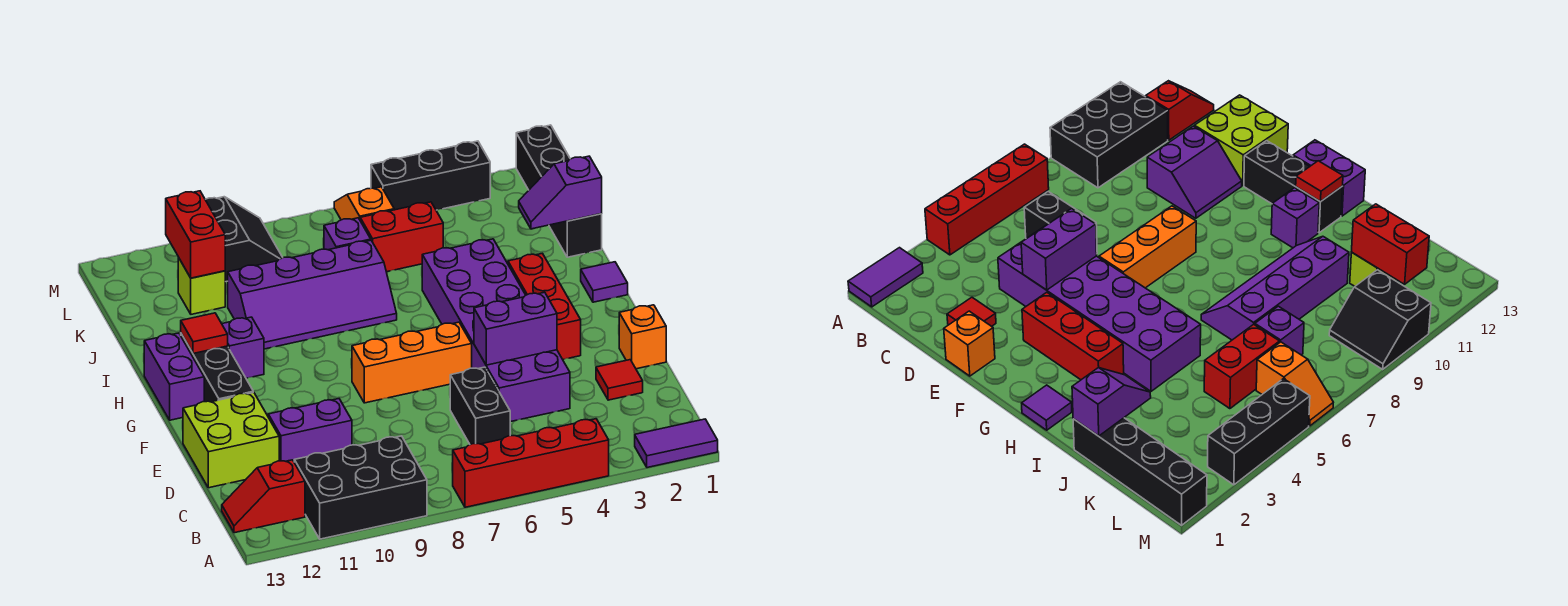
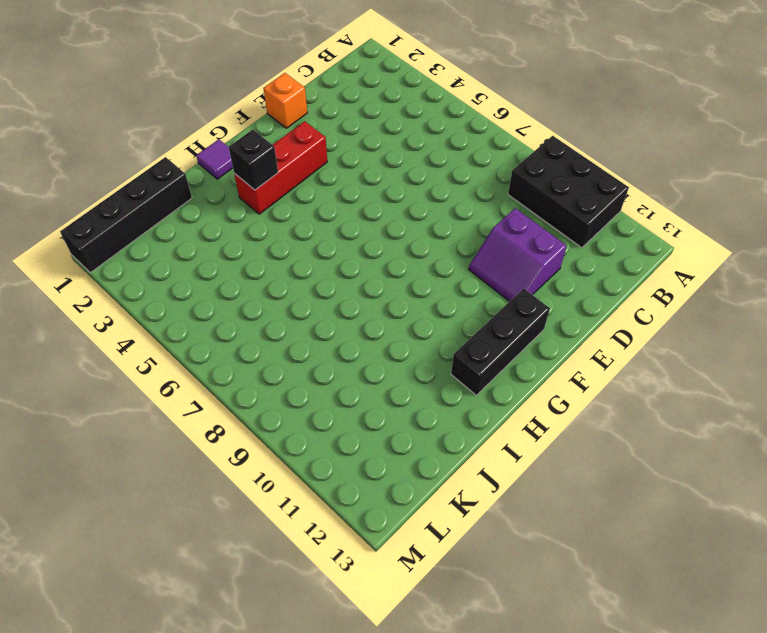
black 1x1 brick [229,130,278,190] -> none
none -> purple 1x2 tile [635,419,718,468]
none -> red 1x4 brick [453,419,609,507]
none -> red 1x2 slope [222,460,305,533]

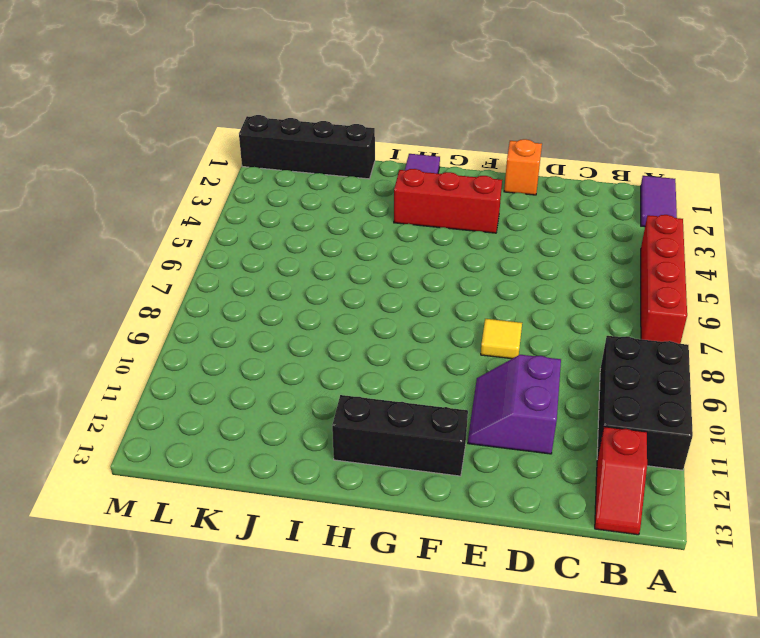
yellow 1x1 tile [481,319,522,359] -> none
none -> black 1x2 brick [450,367,510,445]
none -> red 1x1 tile [596,360,643,400]
none -> purple 2x6 brick [422,239,570,422]

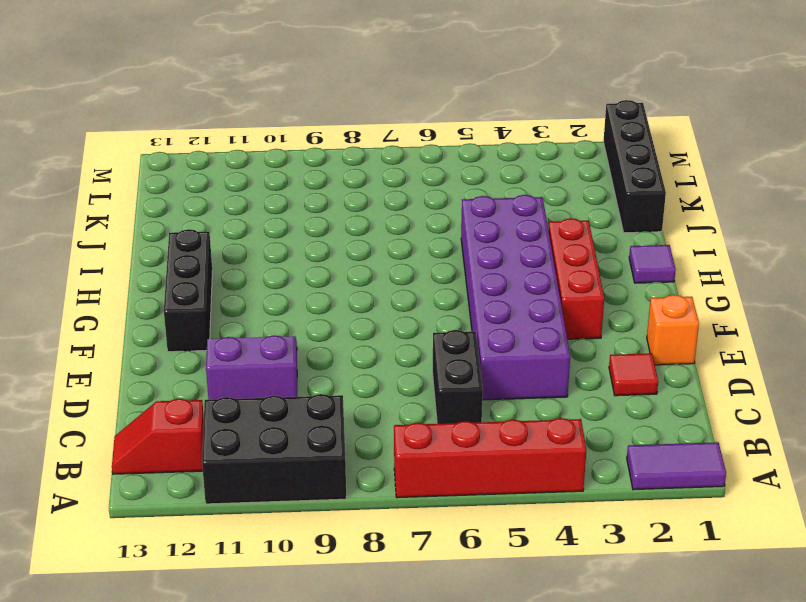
none -> lime 2x2 brick [183,392,279,488]
none -> orange 1x3 brick [352,322,472,403]
none -> purple 1x2 brick [144,333,204,420]

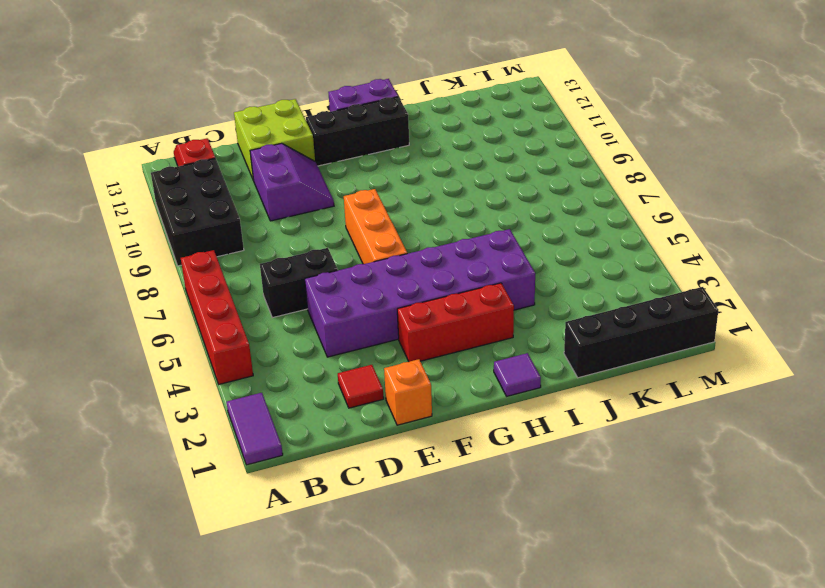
none -> purple 1x1 brick [222,317,264,378]
none -> purple 2x4 slope [228,240,397,349]
none -> red 1x2 brick [360,202,443,272]

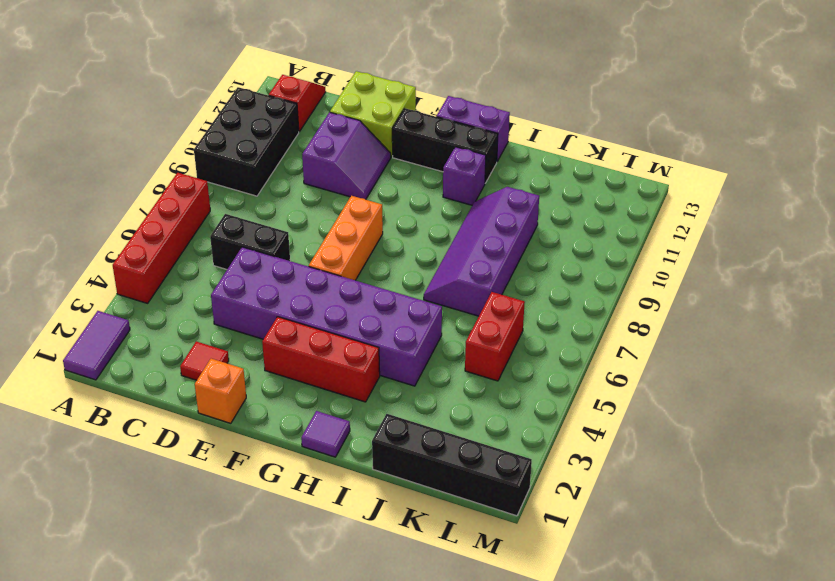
none -> purple 1x1 brick [324,218,371,250]
none -> lime 1x1 brick [178,258,225,314]
none -> orange 1x2 slope [334,187,394,220]

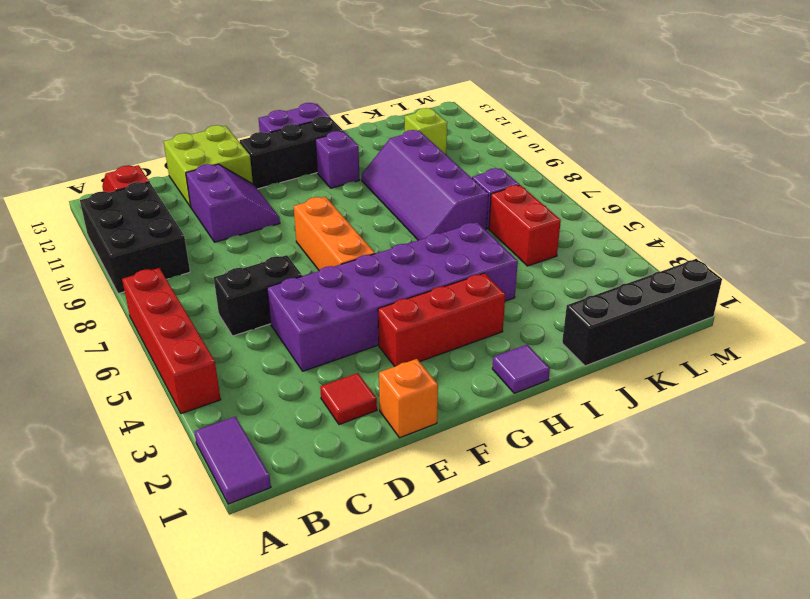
none -> orange 1x2 slope [334,187,394,220]
none -> black 2x2 slope [205,197,283,282]
none -> black 1x3 brick [371,141,490,210]

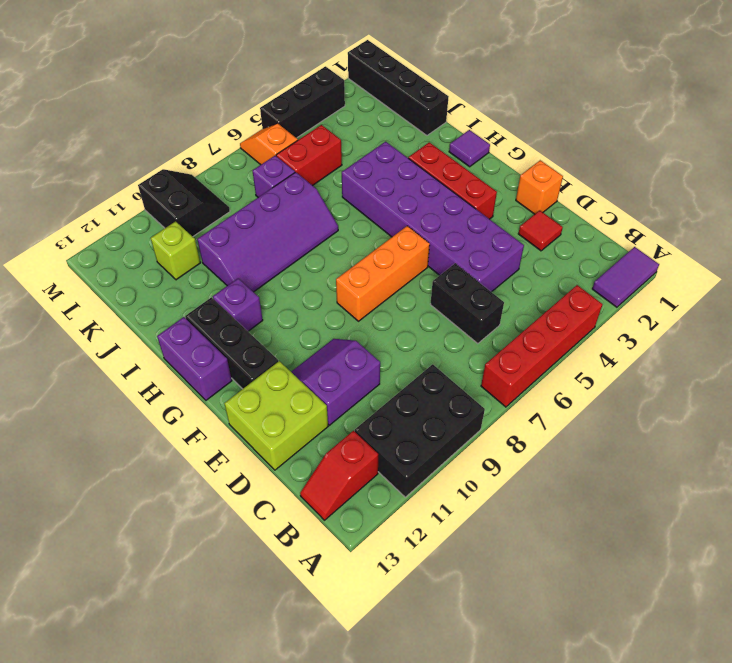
none -> purple 1x2 brick [474,292,557,365]
none -> red 1x1 tile [181,313,228,354]
none -> purple 1x2 slope [519,156,602,229]

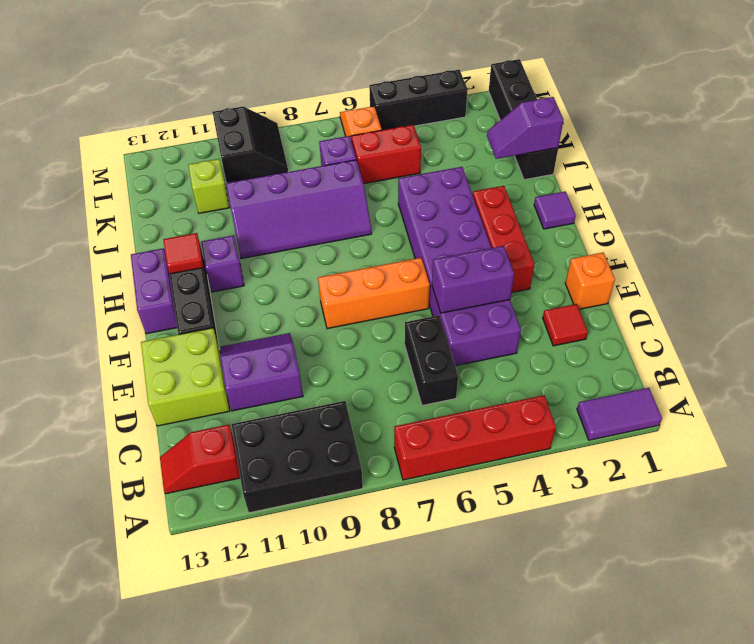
none -> red 1x2 brick [166,191,225,278]

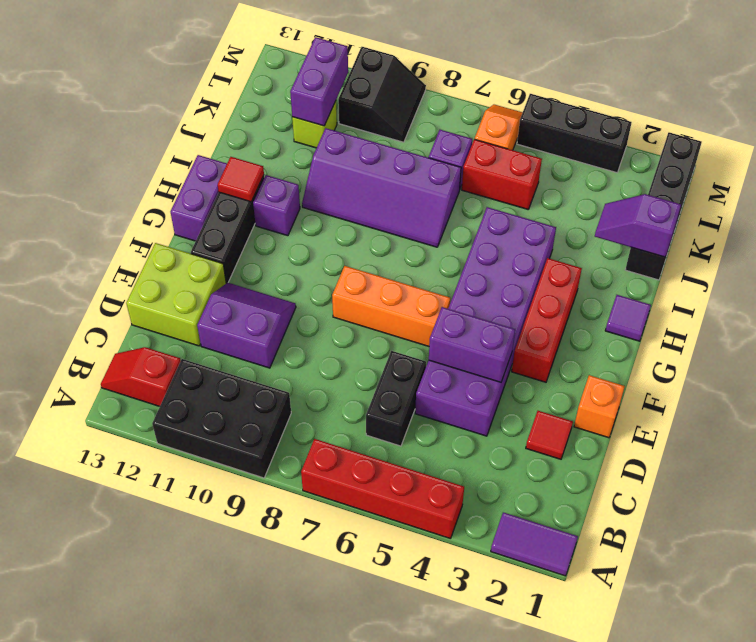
purple 1x2 brick [290,37,348,126] -> red 1x2 brick [166,191,225,278]

